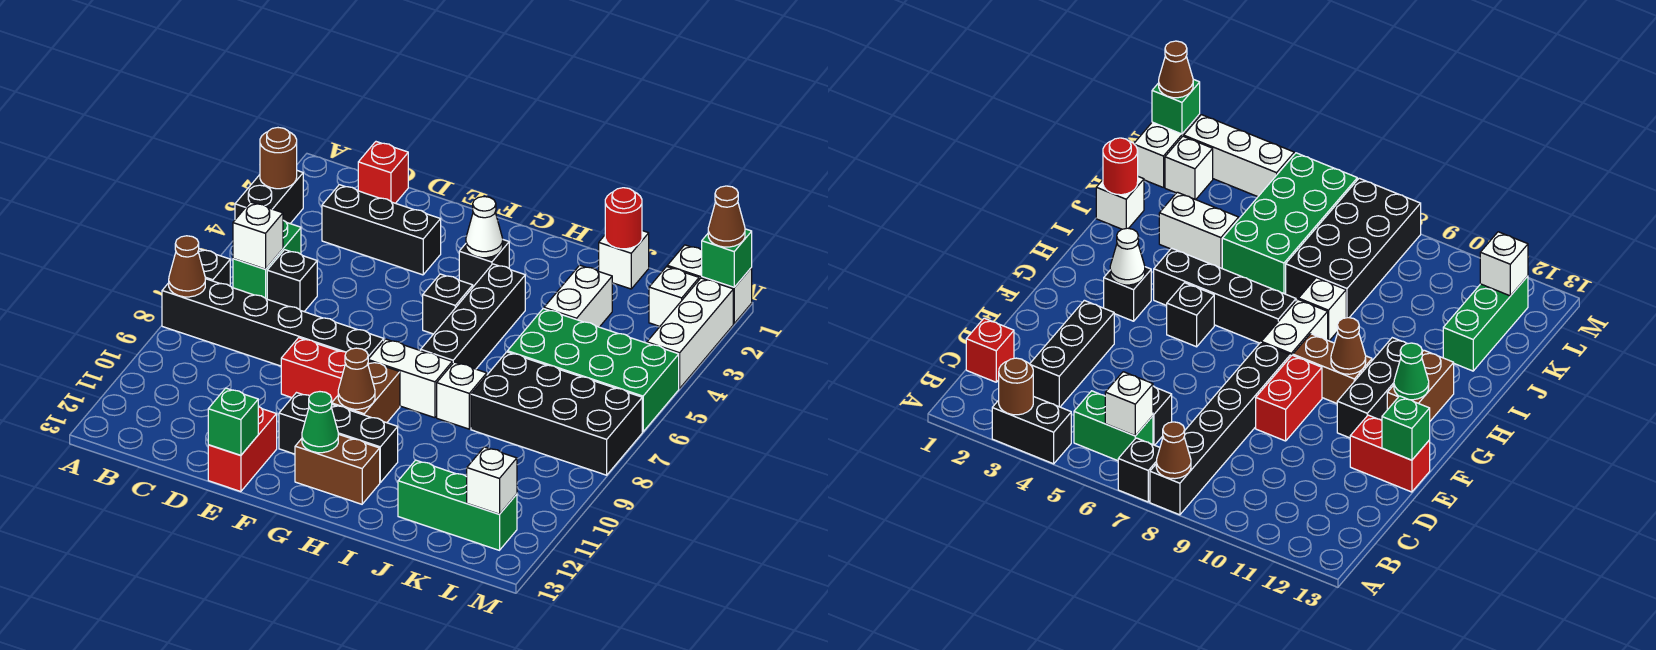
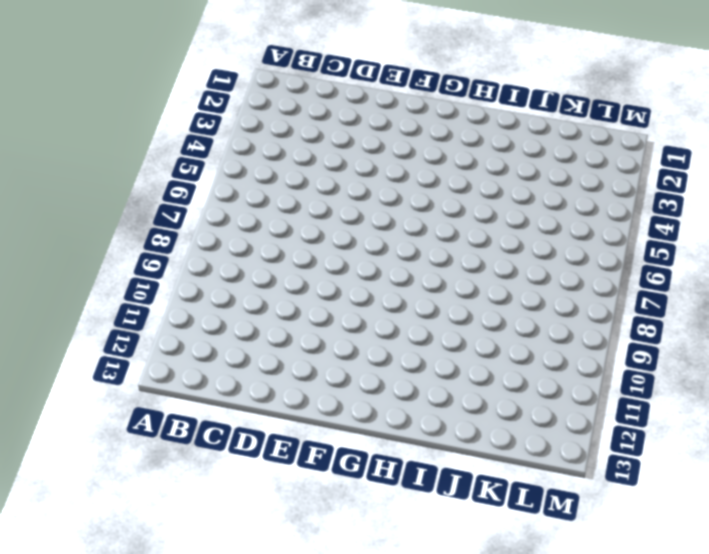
none -> black 1x2 brick [235,171,303,224]
none -> black 1x1 brick [198,249,230,286]
none -> black 1x6 brick [162,279,384,366]
none -> green 1x2 brick [233,220,301,299]

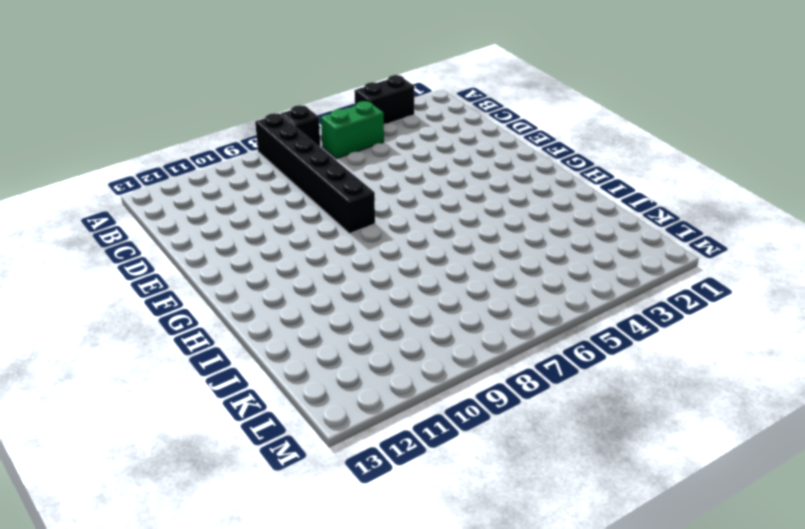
none -> red 1x1 brick [358,142,408,203]
none -> black 1x3 brick [322,185,441,275]
none -> black 1x1 brick [267,250,317,312]
none -> red 1x2 brick [281,338,346,402]

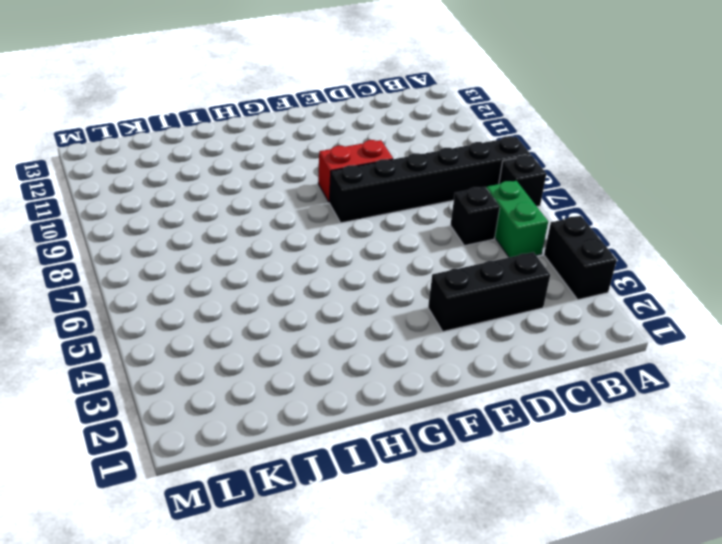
none -> red 1x1 brick [358,142,408,203]
none -> red 1x2 brick [208,406,277,492]
none -> black 1x3 brick [279,393,398,482]
none -> black 1x1 brick [459,240,509,287]

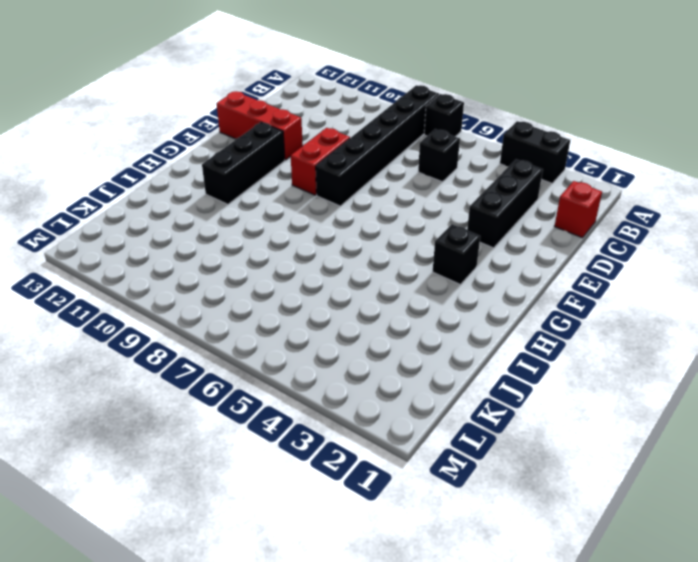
red 1x3 brick [217,91,303,160] -> red 1x2 brick [208,406,277,492]
none -> green 1x2 brick [233,220,301,299]
none -> black 1x1 brick [423,274,473,334]
none -> white 1x2 brick [368,339,452,418]
none -> brown 1x2 brick [332,361,400,423]

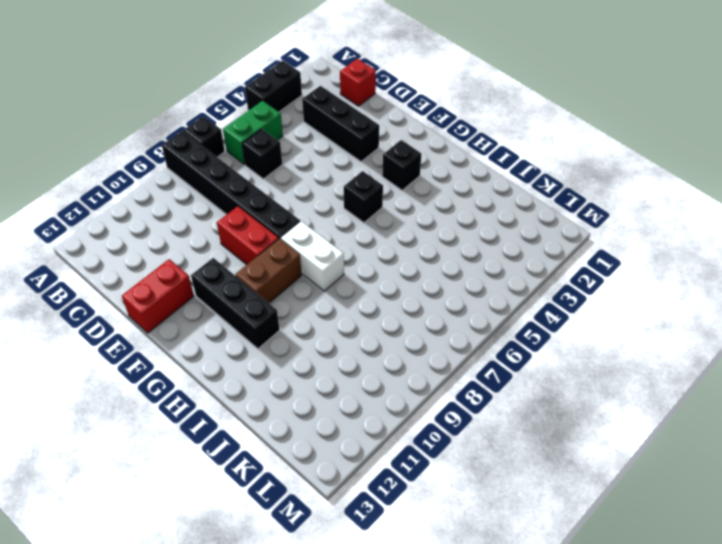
none -> brown 1x2 brick [295,434,380,504]
none -> black 1x4 brick [421,264,525,369]
none -> white 1x1 brick [437,362,487,429]
none -> white 1x1 brick [599,231,649,289]

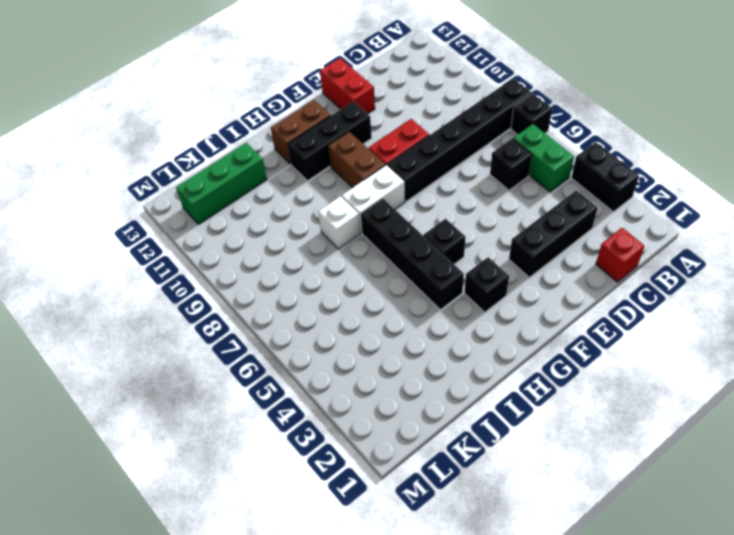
none -> white 1x1 brick [599,231,649,289]
none -> white 1x2 brick [544,265,612,327]
none -> green 2x4 brick [508,309,679,432]
none -> black 2x4 brick [471,352,642,475]

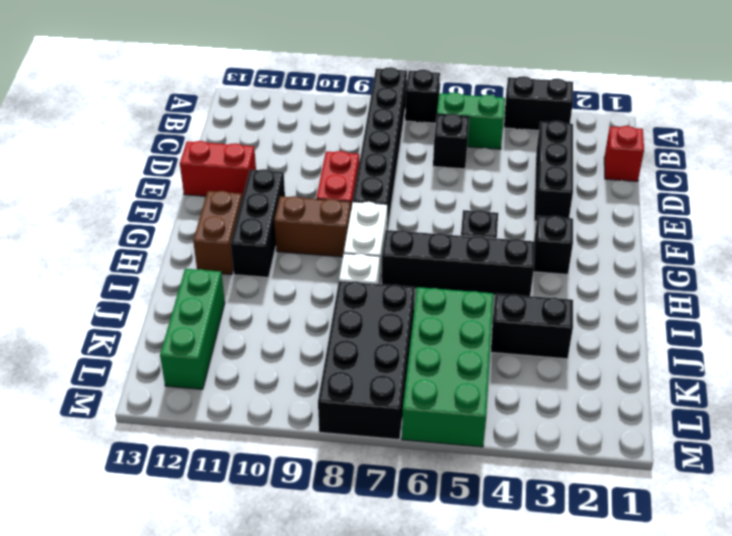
black 1x2 brick [491,294,573,359] -> white 1x2 brick [544,265,612,327]
none -> white 1x1 brick [599,231,649,289]
none -> white 1x2 brick [667,245,752,323]
none -> white 1x1 brick [649,267,699,326]
none -> white 1x3 brick [647,278,733,389]

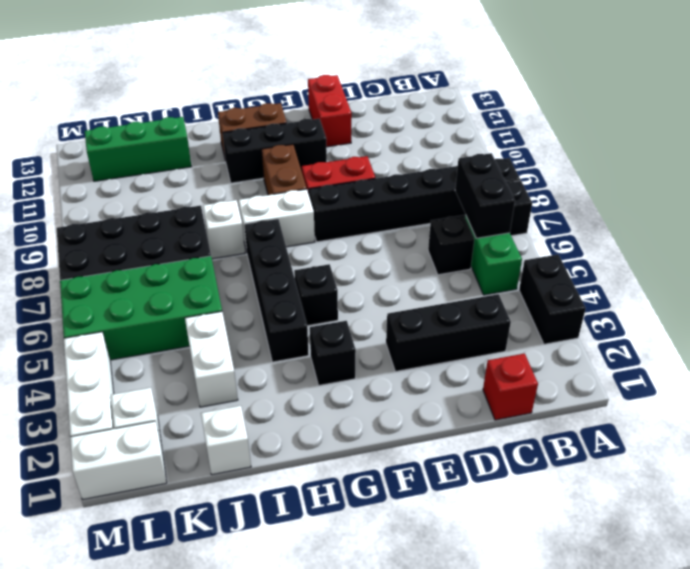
black 1x2 brick [455,153,515,238] -> white 1x1 brick [233,202,283,269]
none -> brown 1x1 round brick [260,128,297,189]
none -> brown 1x1 cone [169,236,205,297]
none -> green 1x1 brick [208,388,258,455]
none -> white 1x1 cone [466,197,503,258]

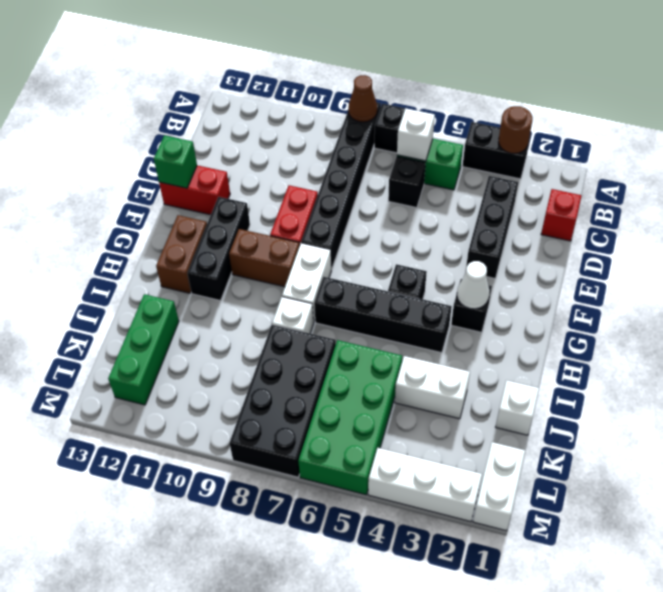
none -> white 1x1 brick [649,267,699,326]
none -> brown 1x1 cone [338,348,375,409]
none -> green 1x1 cone [302,392,338,453]
none -> red 1x1 round brick [605,188,642,249]

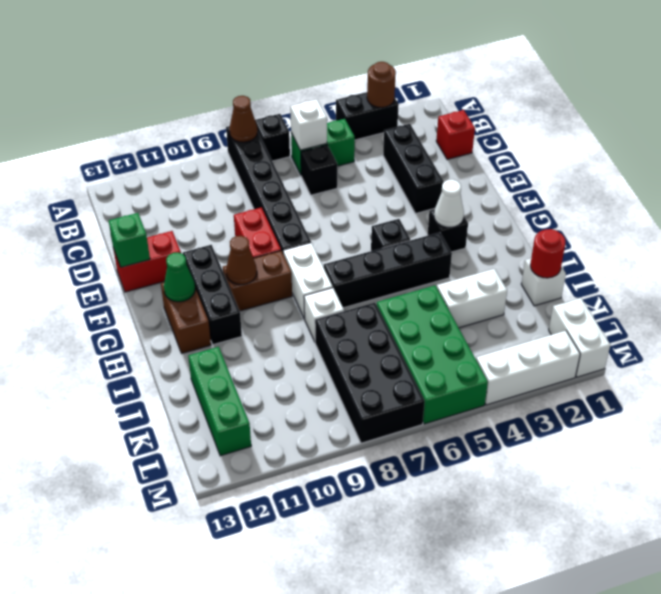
none -> white 1x1 brick [649,267,699,326]
none -> white 1x1 brick [467,447,517,514]
none -> green 1x1 brick [702,229,752,287]
none -> brown 1x1 cone [708,186,745,247]

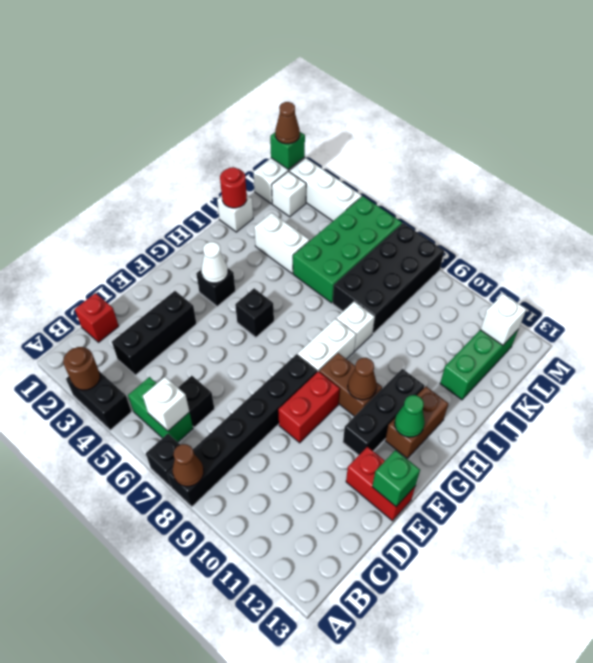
none -> black 1x4 brick [421,264,525,369]

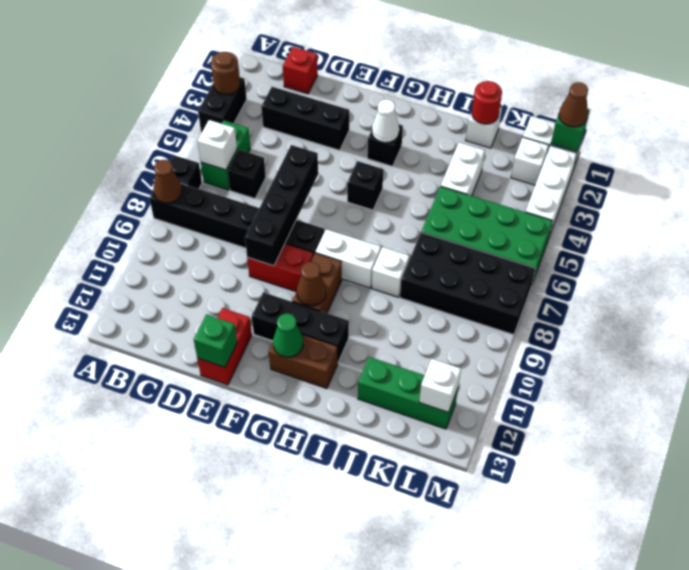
black 1x4 brick [245,145,318,266] -> black 1x4 brick moved to [421,264,525,369]

